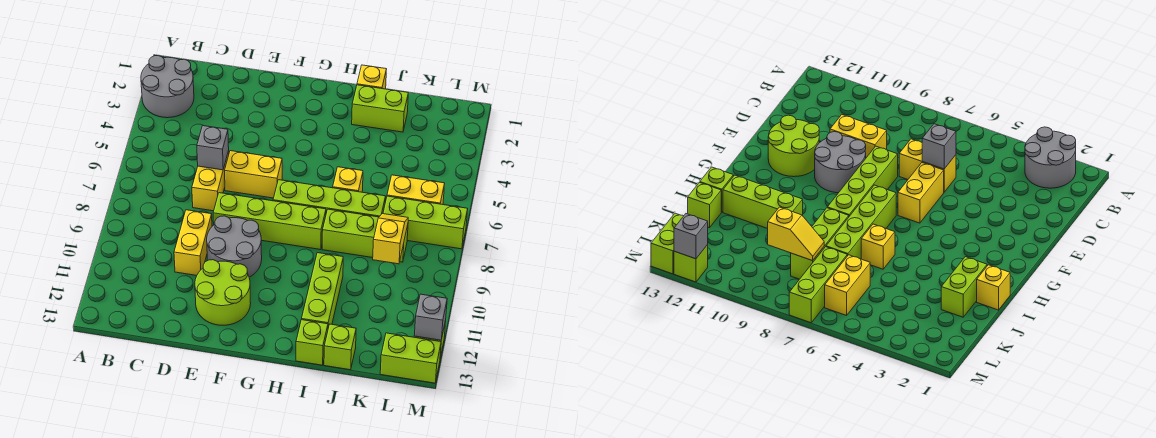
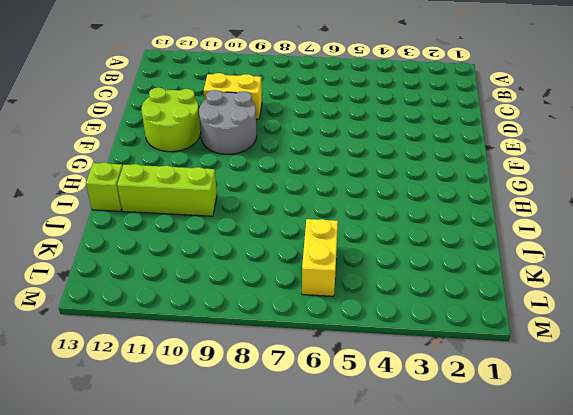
none -> grey 2x2 round brick [141,56,194,118]
none -> yellow 1x2 brick [192,151,229,211]
none -> yellow 1x2 brick [225,151,282,198]

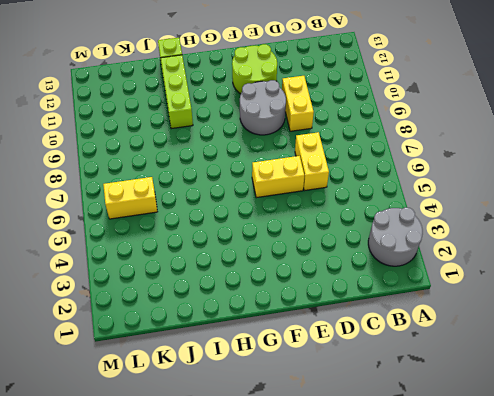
none -> lime 1x4 brick [213,193,326,250]
none -> lime 1x4 brick [273,180,386,217]
none -> yellow 1x1 brick [357,65,386,89]

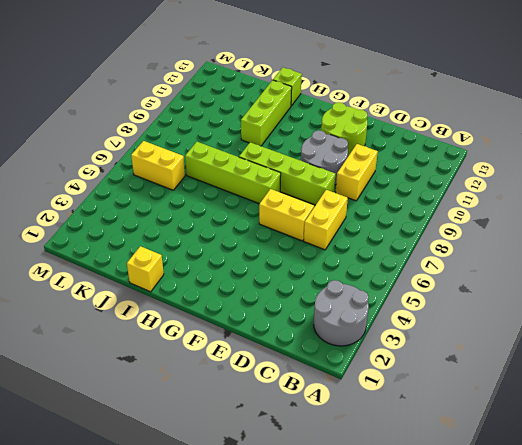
none -> lime 1x2 brick [352,85,408,132]
none -> yellow 1x1 brick [333,167,363,192]
none -> lime 1x3 brick [322,209,408,262]

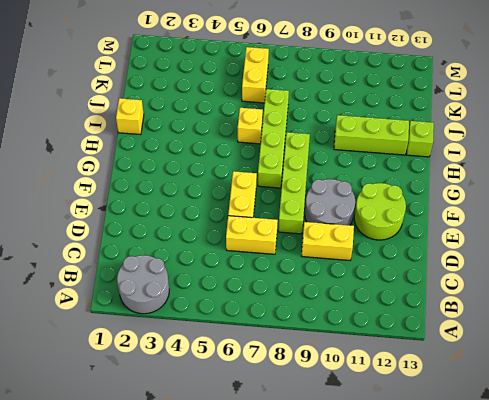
none -> lime 1x2 brick [352,85,408,132]
none -> lime 1x3 brick [322,209,408,262]
none -> lime 1x1 brick [324,324,356,370]

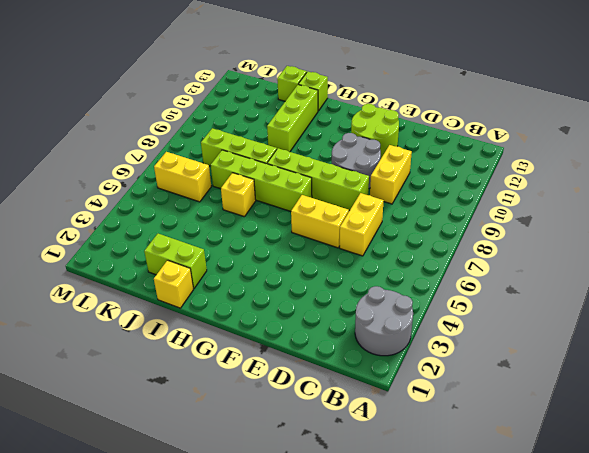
none -> lime 1x3 brick [383,196,468,249]
none -> lime 1x2 brick [380,333,441,383]
none -> lime 1x1 brick [674,245,708,282]

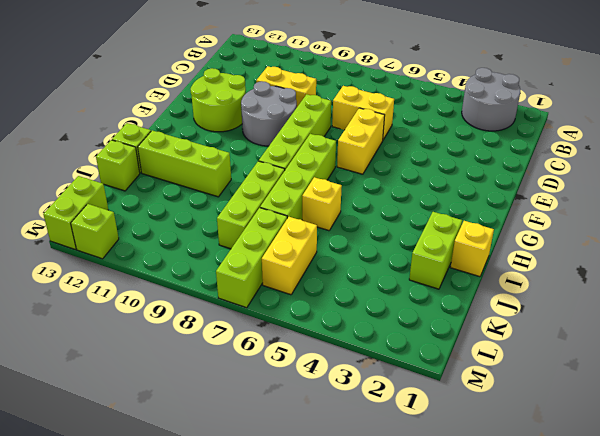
none -> grey 1x1 brick [197,126,229,170]
none -> yellow 1x2 slope [373,214,408,264]
none -> grey 1x1 brick [414,294,447,340]

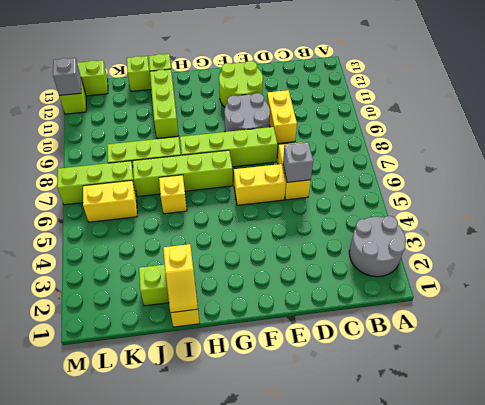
yellow 1x2 slope [163,244,198,313] -> yellow 1x2 slope moved to [373,214,408,264]

